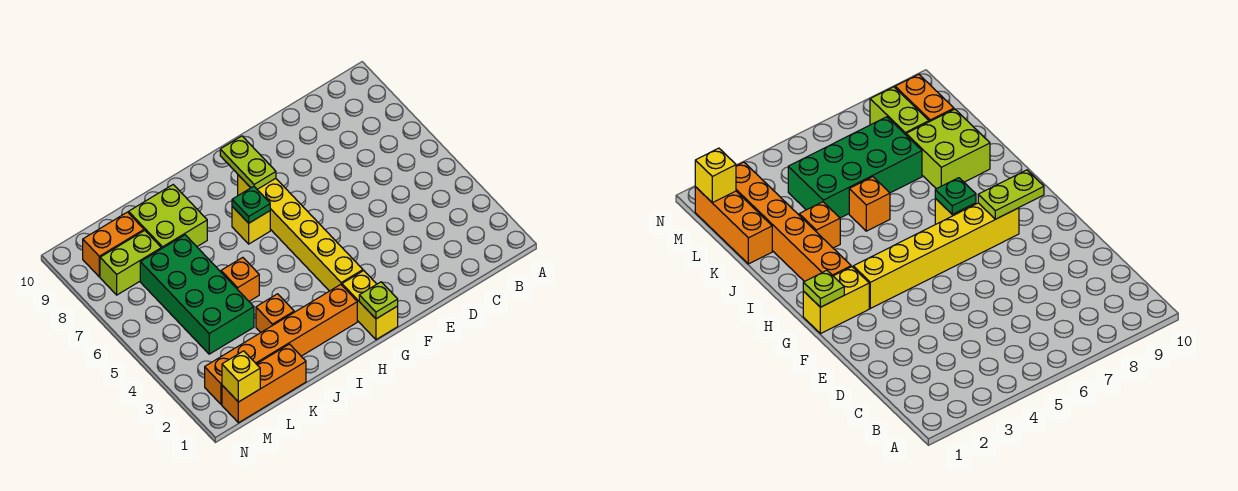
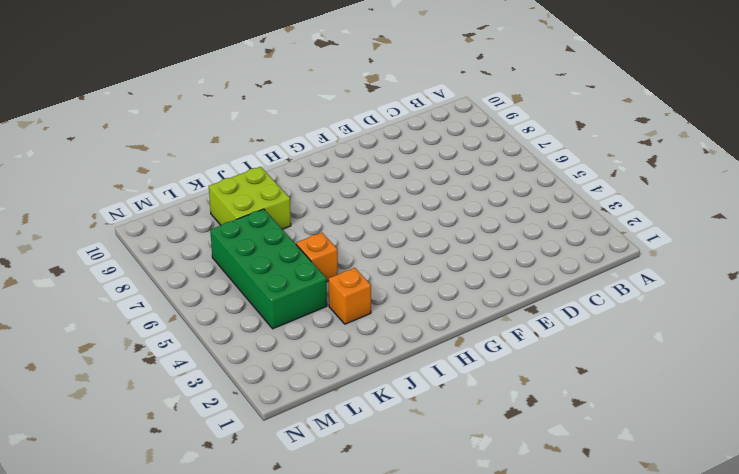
none -> yellow 1x2 brick [342,271,398,340]
none -> yellow 1x6 brick [238,175,363,291]
none -> orange 1x6 brick [205,285,357,404]

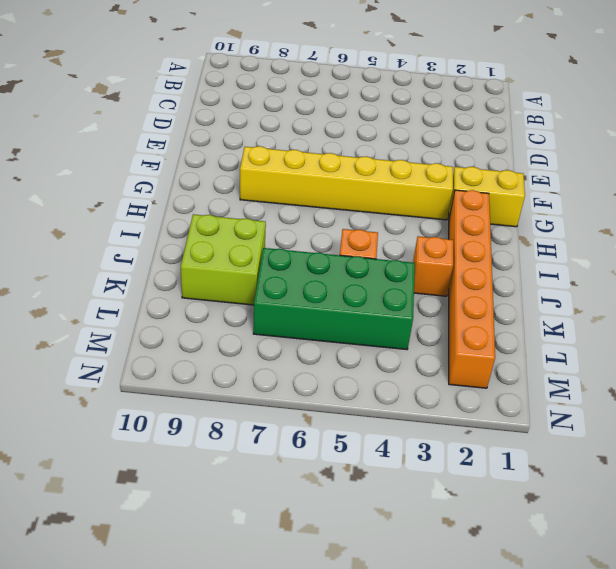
none -> yellow 1x1 brick [232,207,270,244]
none -> orange 1x3 brick [222,344,306,423]
none -> lime 1x2 brick [100,230,161,295]

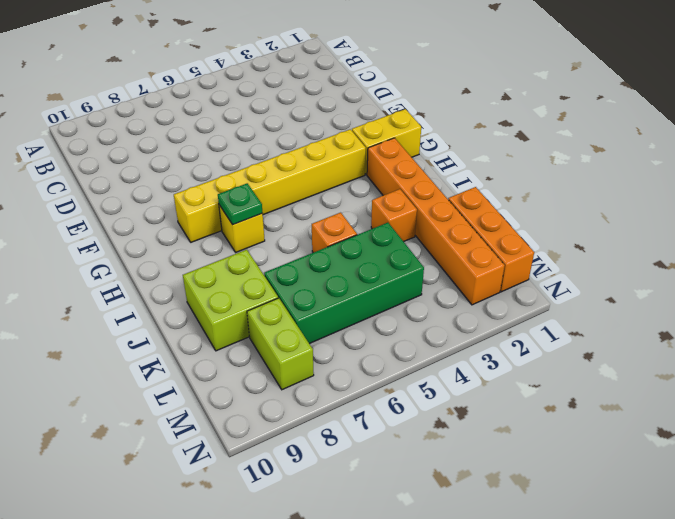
none -> orange 1x2 brick [83,212,144,277]
none -> lime 1x1 plate [359,282,398,319]
none -> lime 1x2 plate [220,136,276,189]

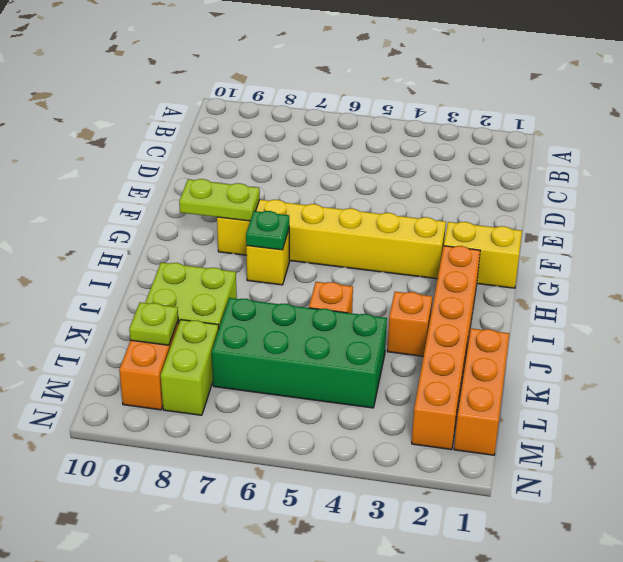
lime 1x1 plate [129,302,178,345] -> lime 1x1 plate moved to [359,282,398,319]
none -> yellow 1x1 brick [222,351,260,402]

